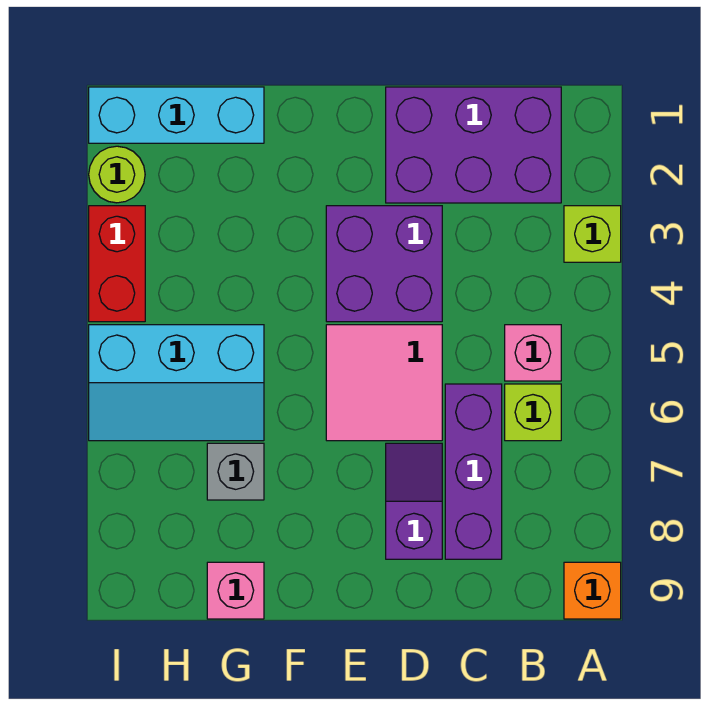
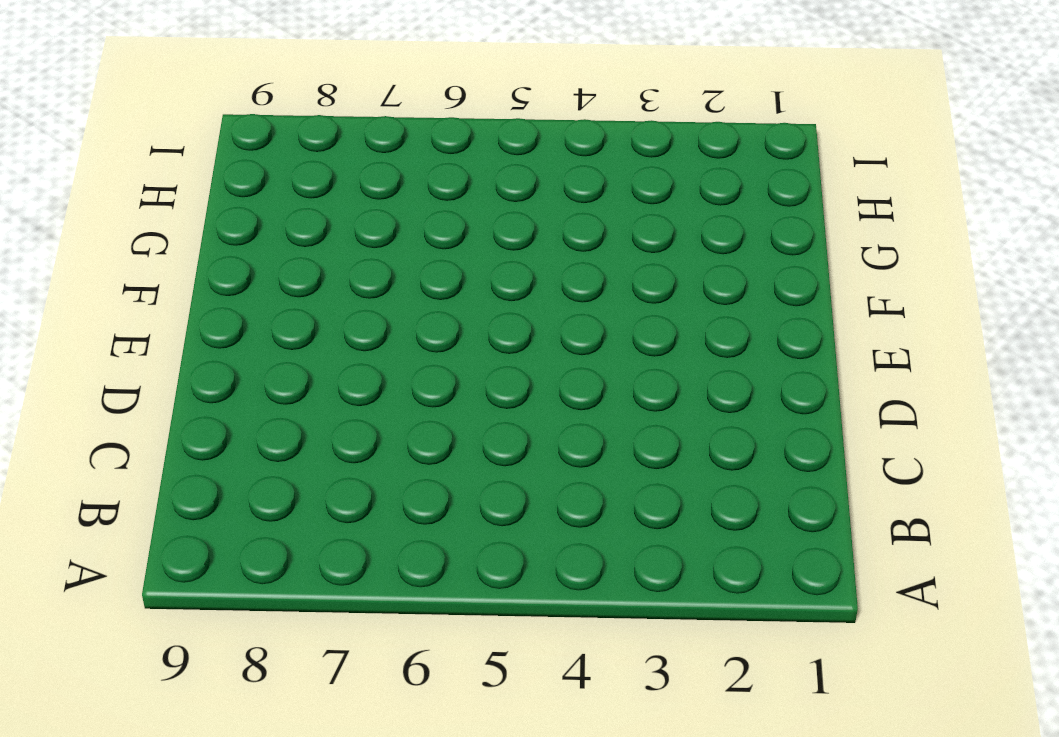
none -> lime 1x1 brick [564,206,621,262]
none -> orange 1x1 brick [564,562,621,619]
none -> purple 2x3 brick [386,87,561,203]

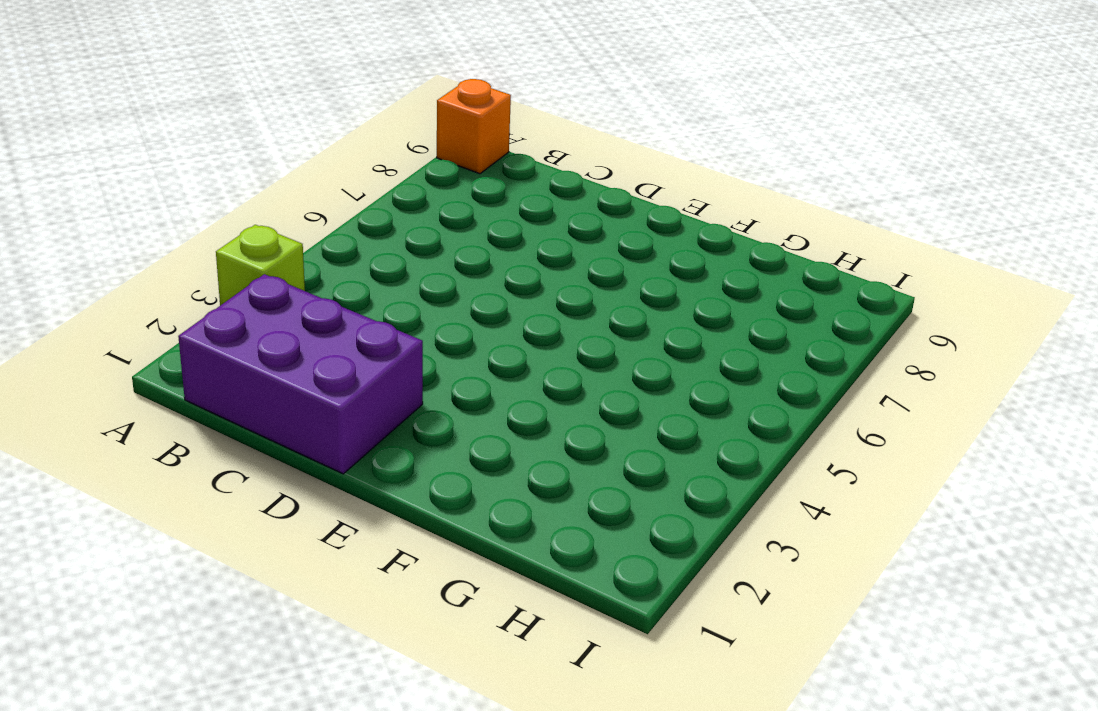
none -> pink 1x1 brick [505,325,561,381]
none -> lime 1x1 brick [505,384,561,441]
none -> purple 1x3 brick [445,384,502,559]

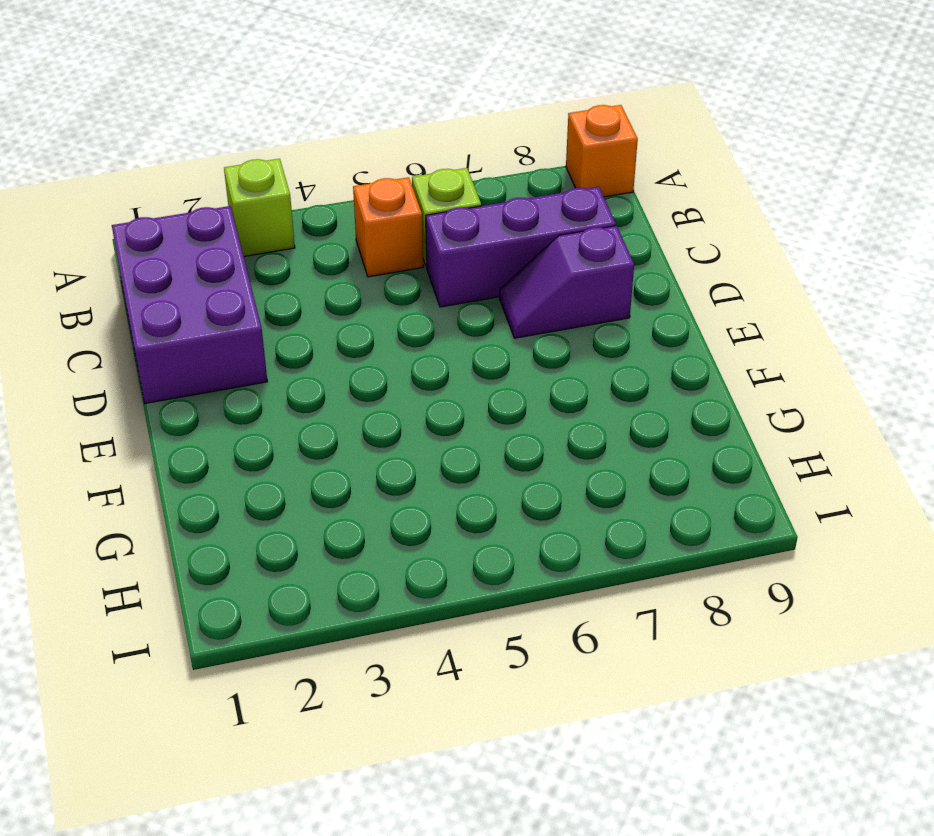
orange 1x1 brick [353,177,423,277] -> pink 1x1 brick [505,325,561,381]
none -> purple 2x2 brick [326,206,442,322]
none -> pink 2x2 tile [326,325,442,441]
none -> cyan 1x3 brick [89,87,264,143]

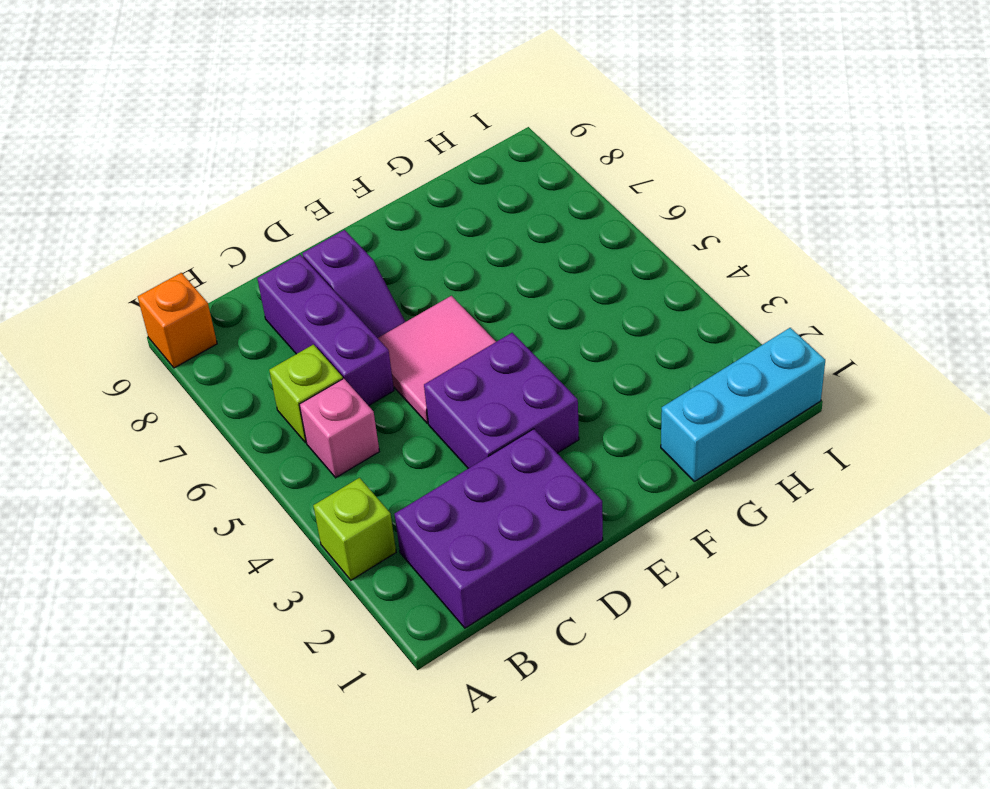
none -> cyan 2x3 slope [89,325,264,441]
none -> grey 1x1 brick [207,443,264,500]
none -> pink 1x1 brick [207,562,264,619]

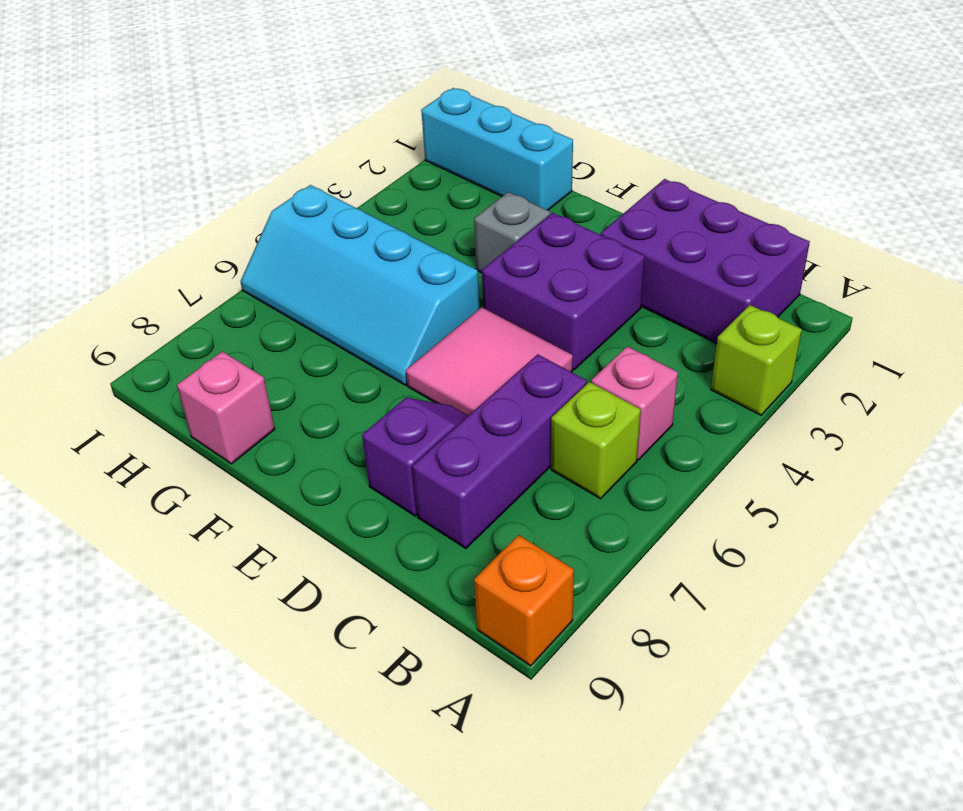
grey 1x1 brick [474,192,550,273] -> grey 1x1 brick moved to [207,443,264,500]
cyan 2x4 slope [241,185,479,385] -> cyan 2x3 slope [89,325,264,441]
none -> lime 1x1 round brick [89,146,145,203]
none -> red 1x2 brick [89,206,145,322]

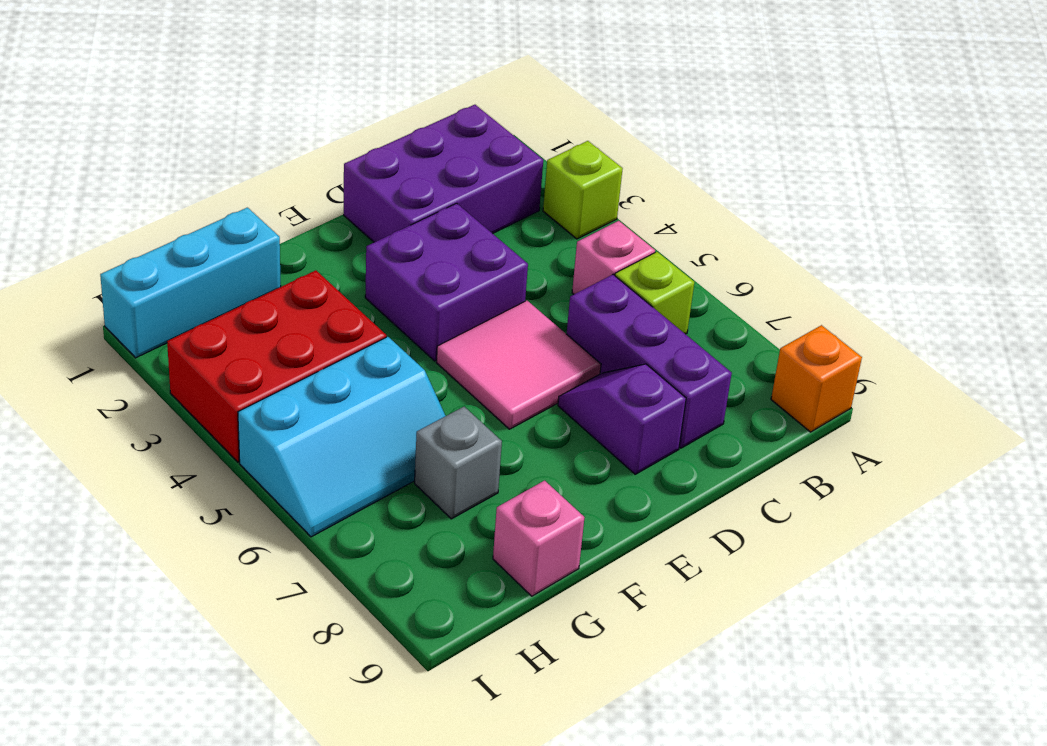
red 2x3 brick [167,270,386,462] -> red 1x2 brick [89,206,145,322]
none -> lime 1x1 round brick [89,146,145,203]

